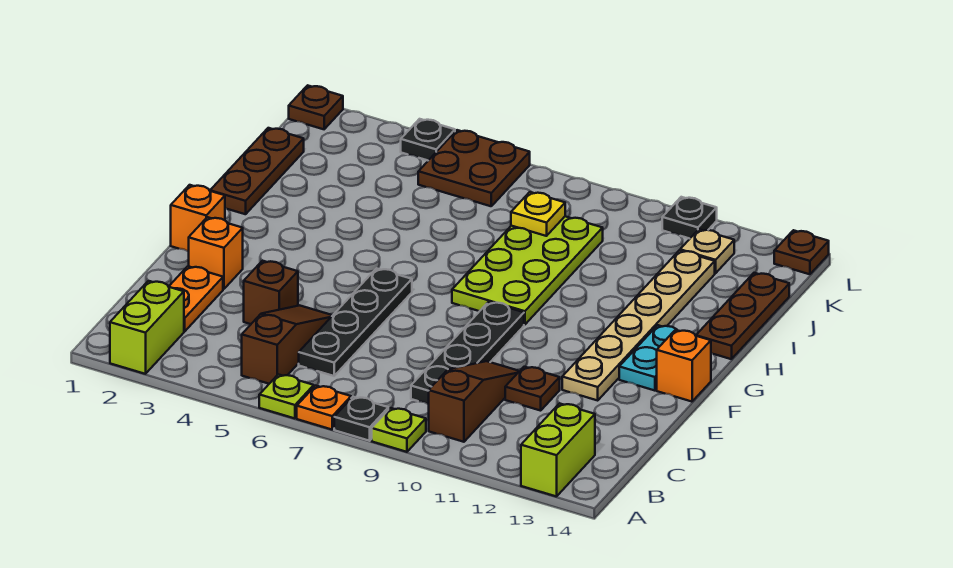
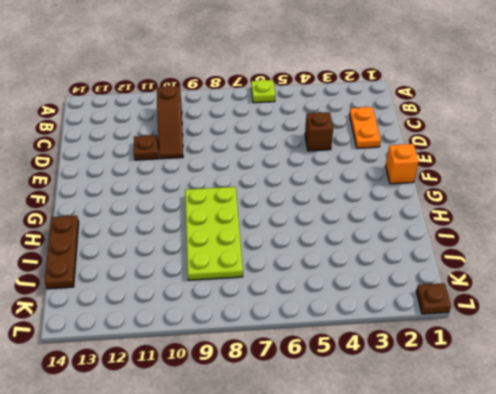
none -> lime 1x2 brick [110,281,184,374]
none -> orange 1x1 plate [297,386,351,430]
none -> black 1x1 plate [334,397,388,441]

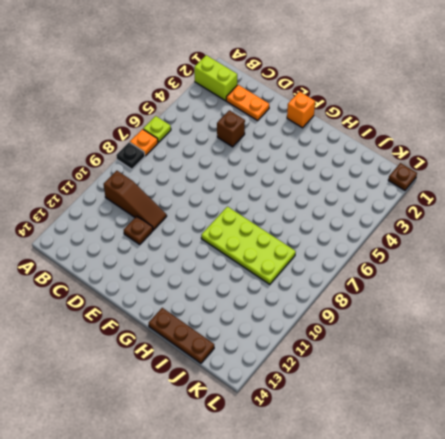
none -> lime 1x1 plate [372,408,426,452]
none -> lime 1x2 brick [521,403,595,497]
none -> brown 1x3 slope [242,305,333,384]

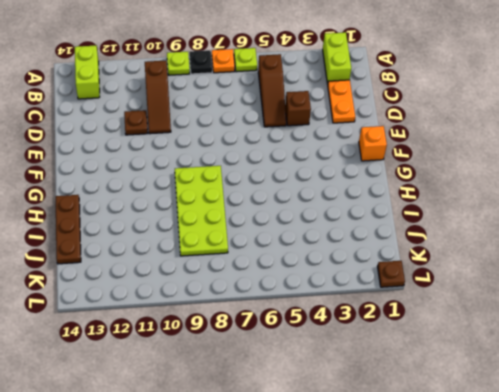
none -> black 1x4 plate [299,268,412,376]
none -> black 1x4 plate [411,302,524,404]
none -> orange 1x1 brick [189,217,243,289]

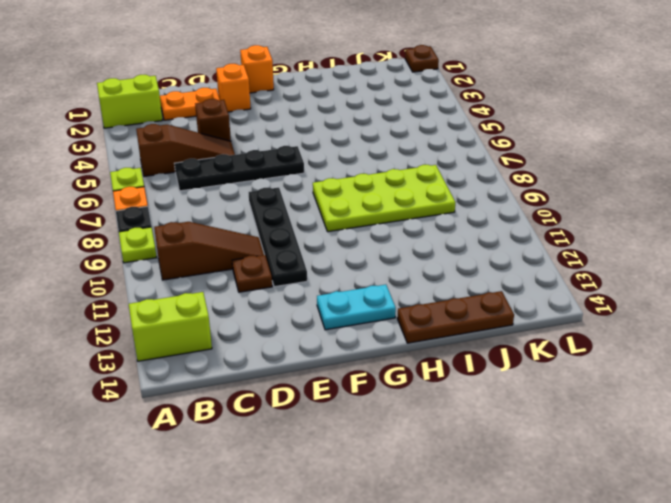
black 1x4 plate [249,188,307,287] -> black 1x4 plate turned to [411,302,524,404]
none -> tan 1x6 plate [562,250,715,400]
none -> orange 1x1 brick [657,330,711,402]
none -> brown 1x3 plate [210,128,304,214]

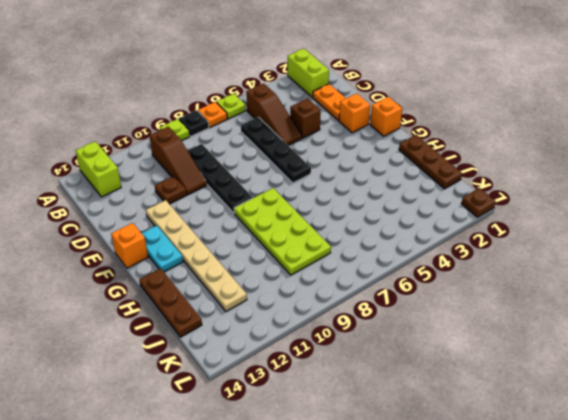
none -> brown 2x2 plate [418,130,530,206]
none -> tan 1x1 plate [680,229,734,273]
none -> black 1x1 plate [401,119,455,161]

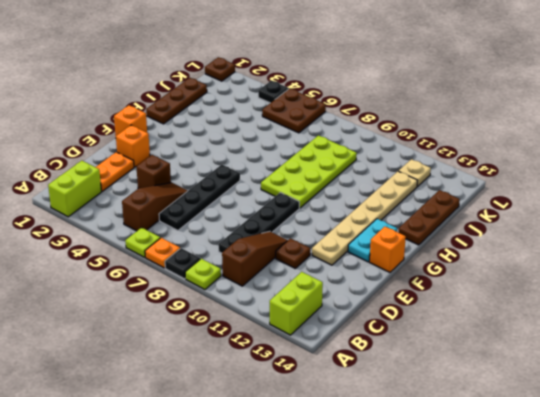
none -> black 1x1 plate [662,197,717,239]
none -> brown 1x1 plate [774,230,829,274]
none -> yellow 1x1 plate [511,192,565,236]

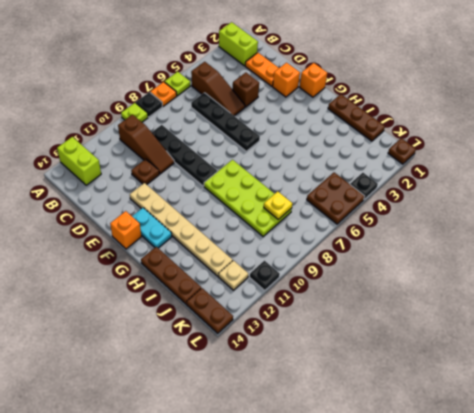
brown 1x2 plate [187,288,233,333] -> brown 1x1 plate [774,230,829,274]

